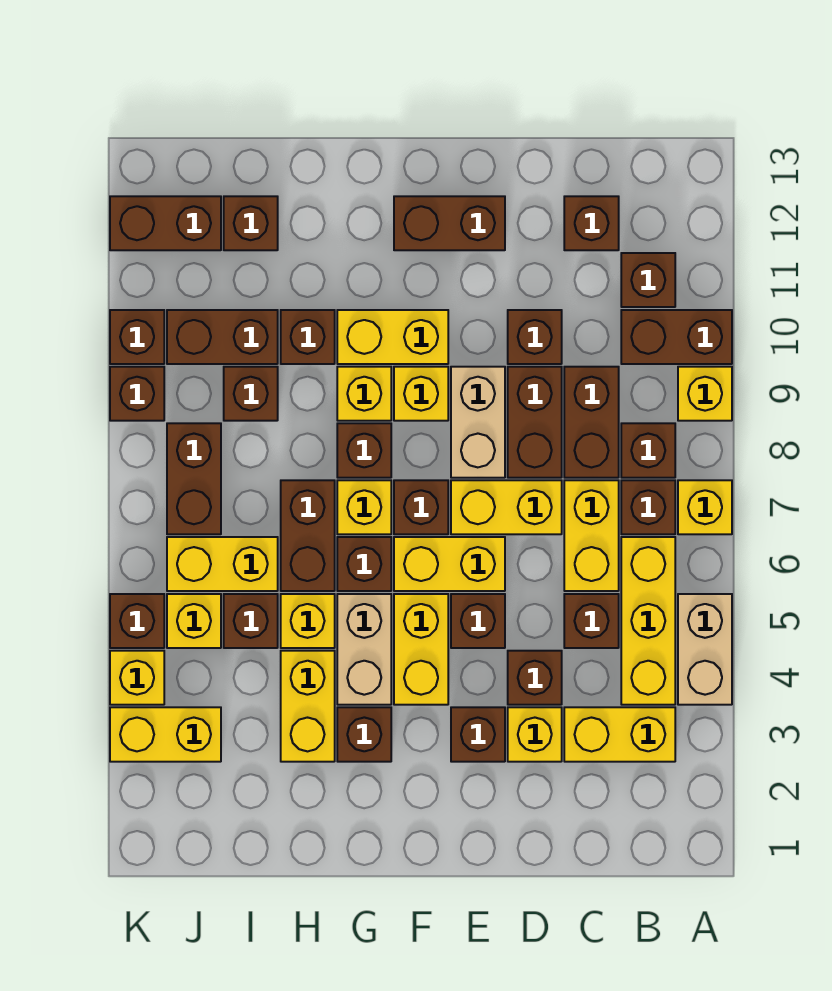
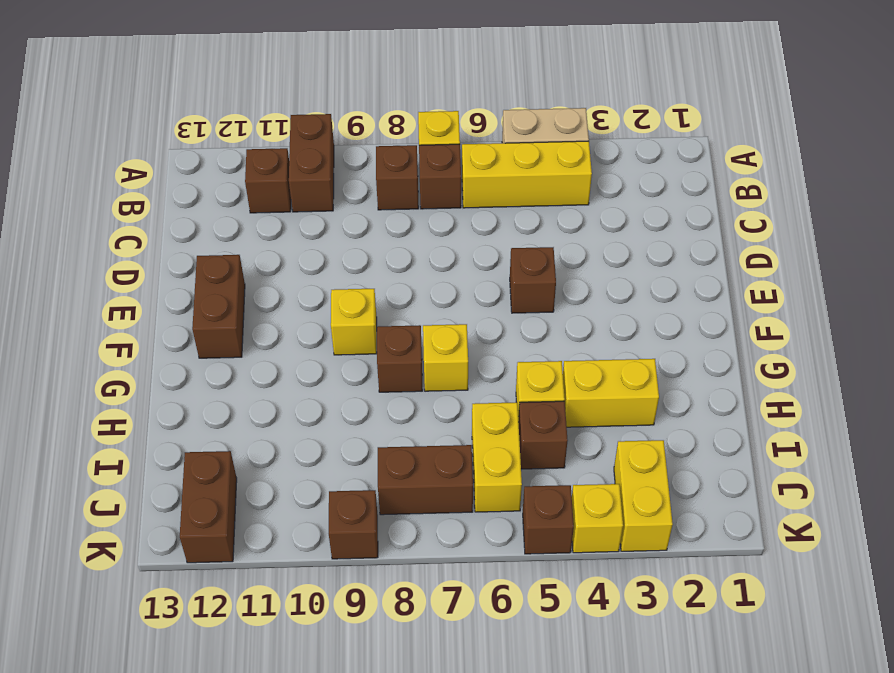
none -> yellow 1x1 brick [678,367,732,421]
none -> yellow 1x2 brick [564,707,675,762]
none -> brown 1x1 brick [564,594,619,648]
none -> yellow 1x2 brick [564,480,619,591]

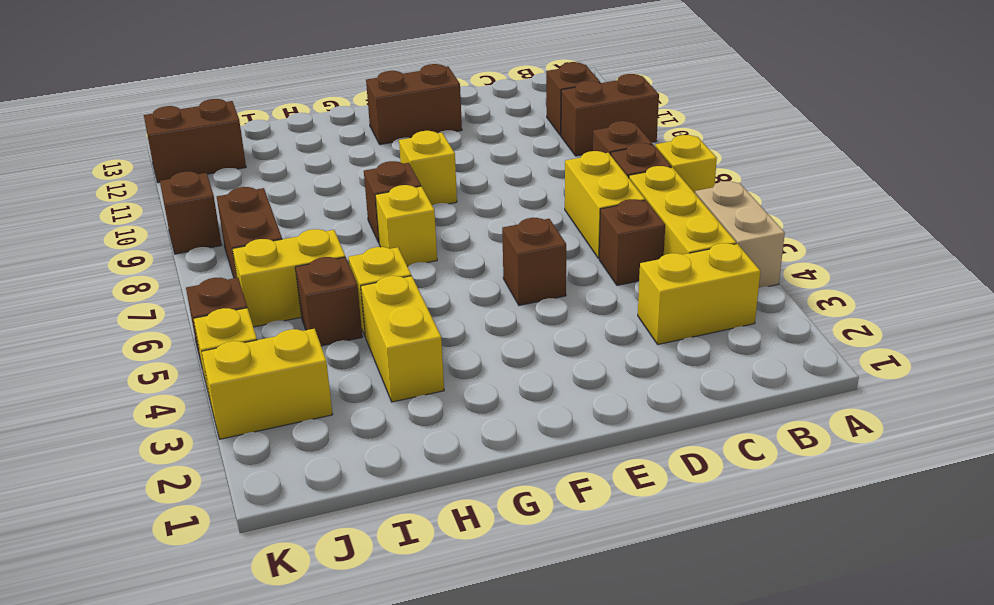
none -> yellow 1x1 brick [678,367,732,421]
none -> brown 1x2 brick [564,367,619,478]
none -> brown 1x1 brick [564,196,619,250]
none -> yellow 1x1 brick [508,707,562,762]

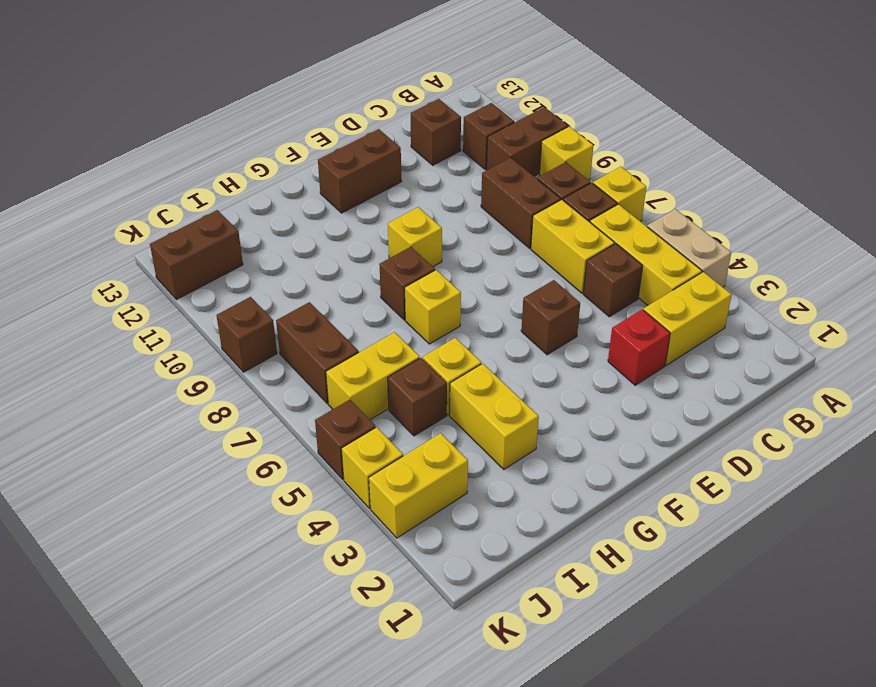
red 1x1 brick [608,310,670,385] -> yellow 1x1 brick [508,707,562,762]
none -> brown 1x1 brick [508,651,562,705]
none -> yellow 1x2 brick [451,480,562,534]
none -> brown 1x2 brick [508,367,562,478]
none -> brown 1x1 brick [508,310,562,364]

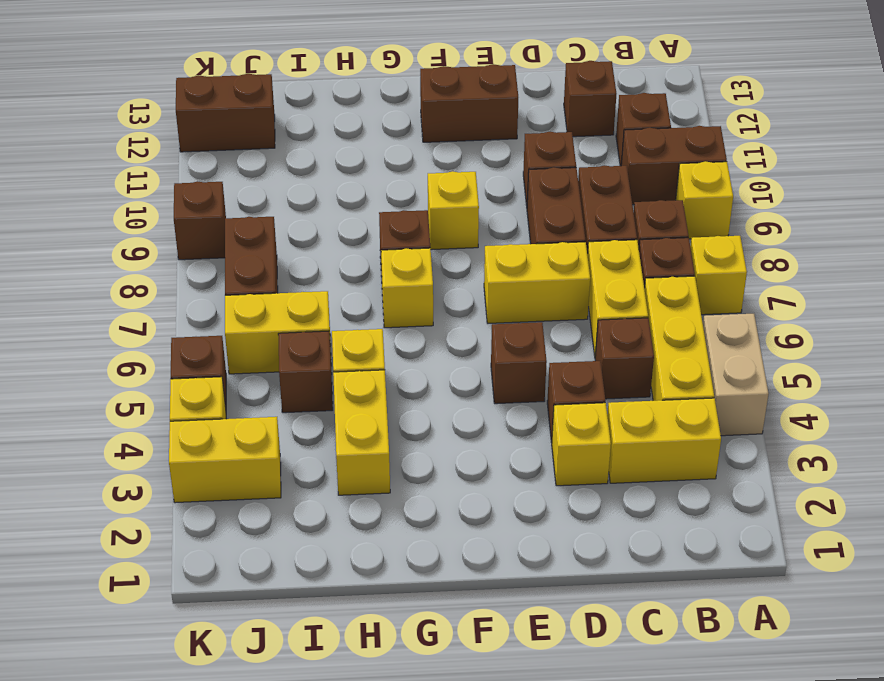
none -> brown 1x1 brick [451,707,505,762]
none -> yellow 1x2 brick [394,537,505,591]
none -> tan 1x2 brick [451,367,505,478]
none -> yellow 1x2 brick [394,594,448,705]

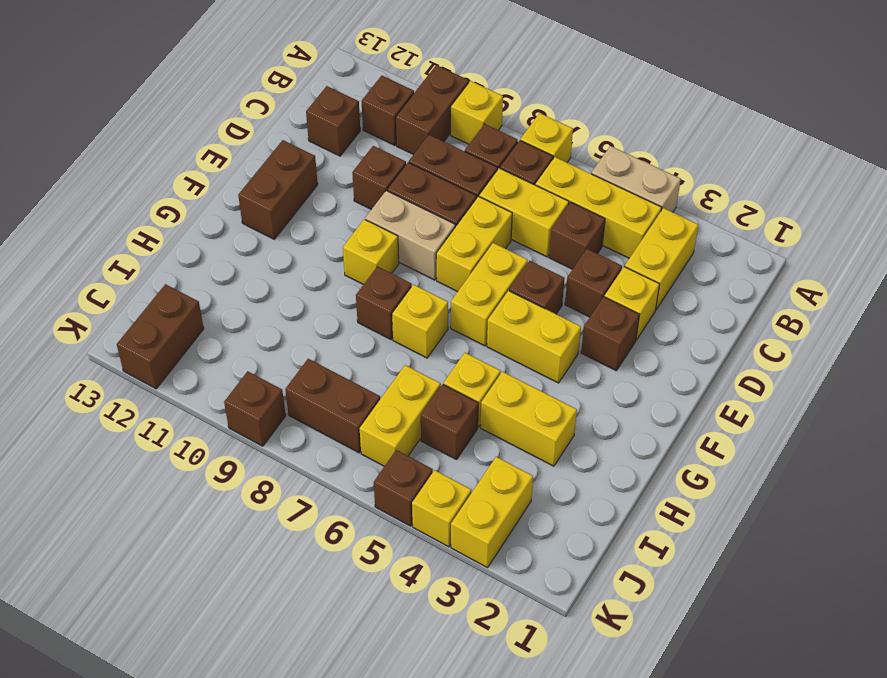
none -> brown 1x1 brick [394,480,448,534]
none -> yellow 1x2 brick [337,310,448,364]
none -> brown 1x1 brick [337,707,391,762]
none -> tan 1x2 brick [337,594,391,705]

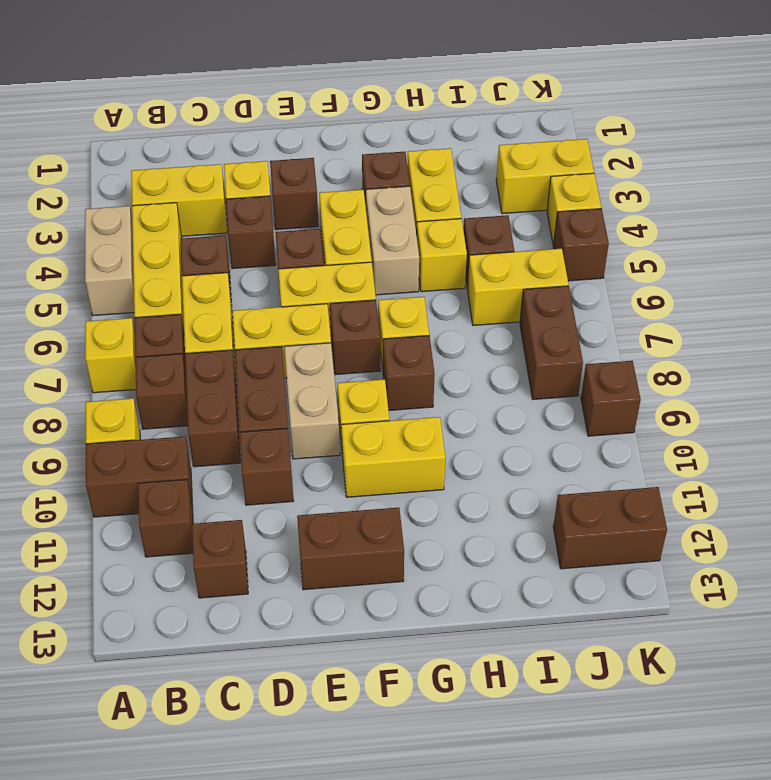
none -> brown 1x1 brick [337,537,391,591]
none -> yellow 1x1 brick [337,367,391,421]
none -> brown 1x2 brick [281,480,335,591]
none -> brown 1x1 brick [281,310,335,364]

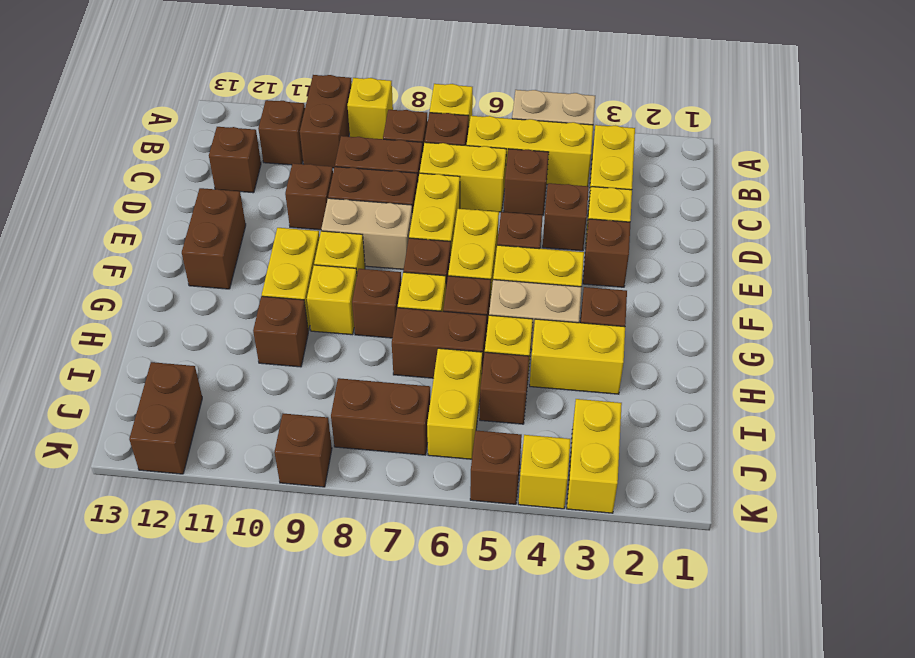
none -> brown 1x1 brick [224,367,278,421]
none -> brown 1x2 brick [167,310,278,364]
none -> brown 1x1 brick [224,196,278,250]
none -> yellow 1x1 brick [167,594,221,648]

